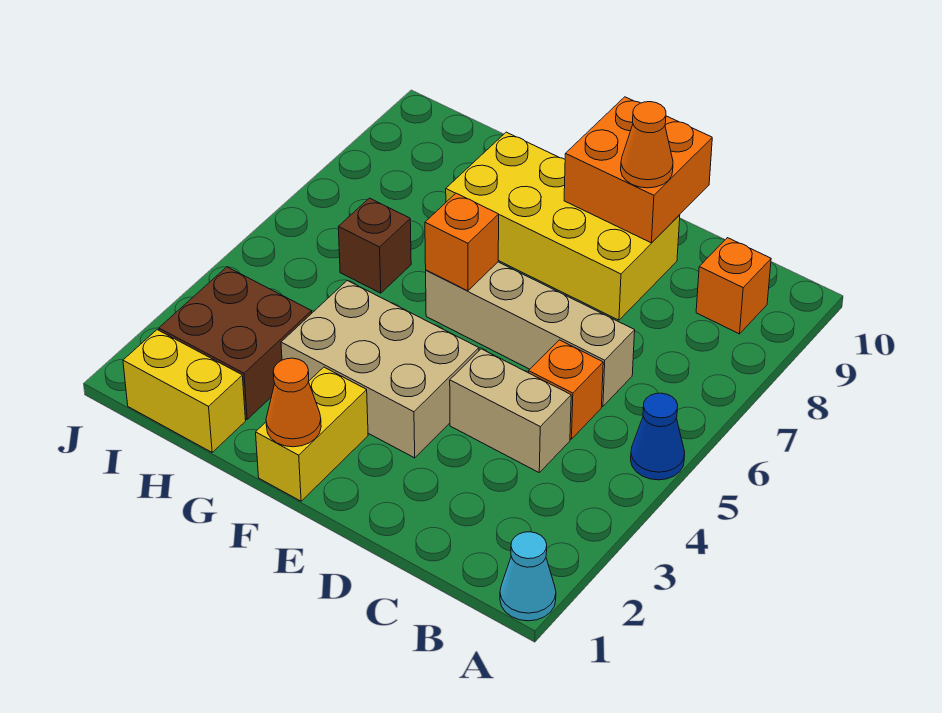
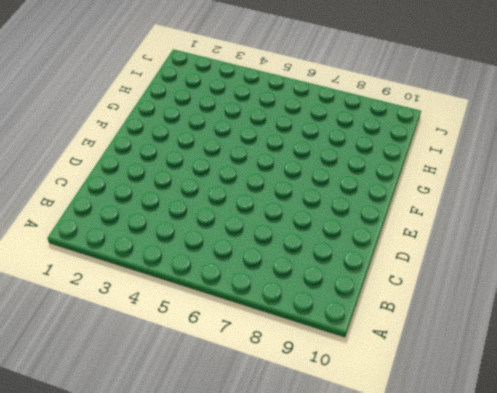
none -> cyan 1x1 cone [500,532,556,621]
none -> blue 1x1 cone [631,393,685,480]
none -> orange 1x1 brick [696,238,771,334]

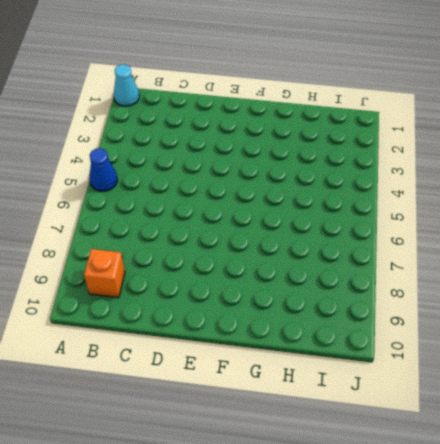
none -> tan 1x2 brick [450,349,571,472]
none -> orange 1x1 brick [529,340,603,439]
none -> tan 1x4 brick [426,262,635,406]

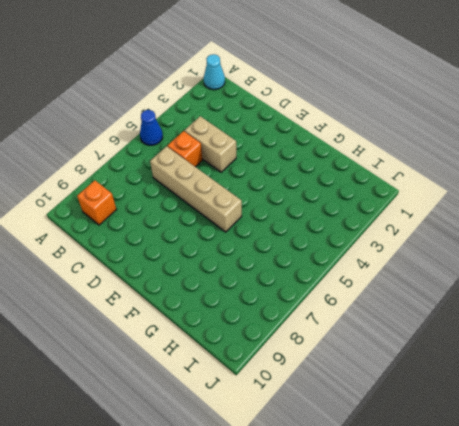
none -> yellow 2x4 brick [446,132,680,320]
none -> tan 2x3 brick [281,281,479,458]
none -> yellow 1x2 brick [256,367,368,501]

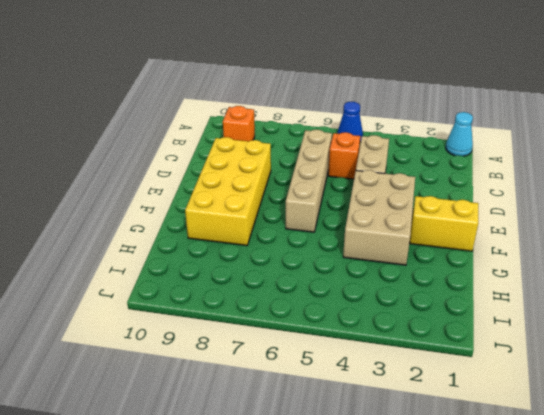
none -> yellow 1x2 brick [123,330,246,452]
none -> brown 2x2 brick [159,267,312,419]
none -> brown 1x1 brick [338,198,411,293]

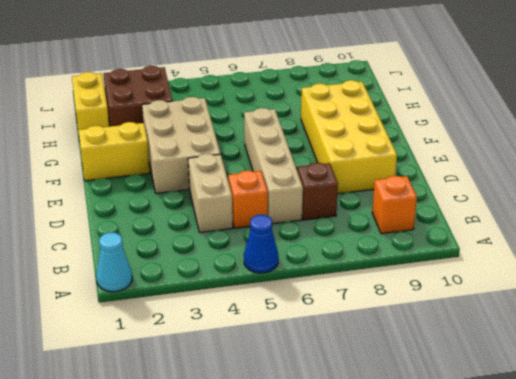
brown 1x1 brick [297,163,338,220] -> brown 1x1 brick moved to [338,198,411,293]
none -> orange 2x2 brick [564,97,712,243]
none -> orange 1x1 cone [266,358,321,447]
none -> orange 1x1 brick [425,193,499,291]

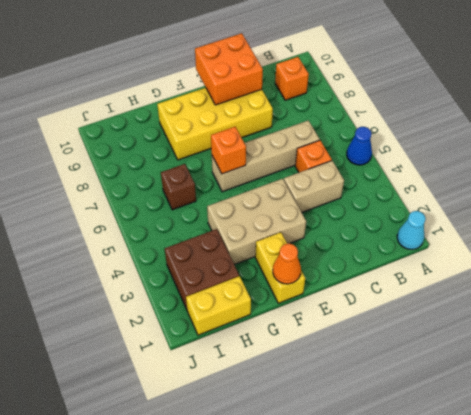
none -> orange 1x1 cone [621,102,673,188]

